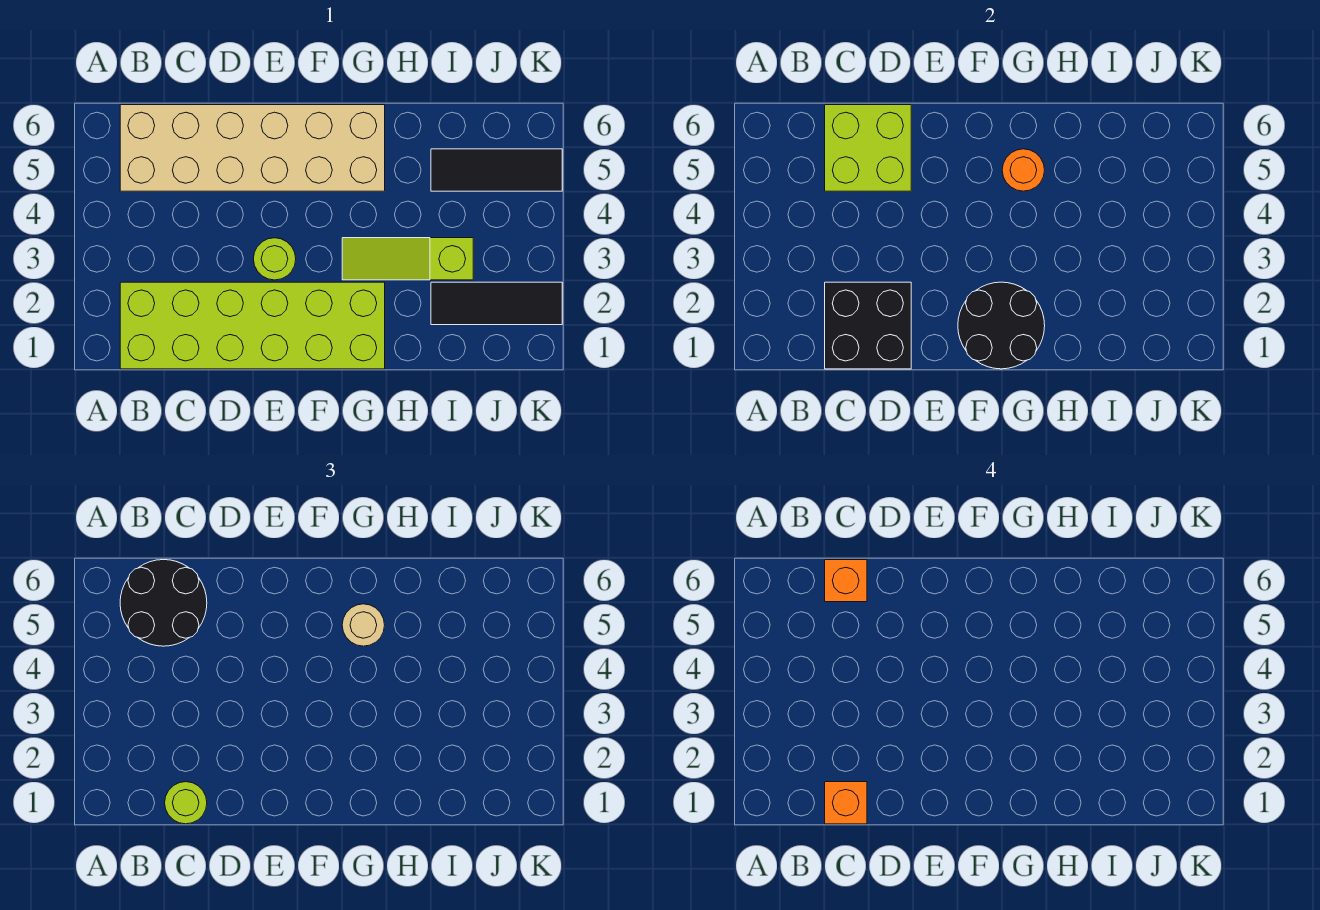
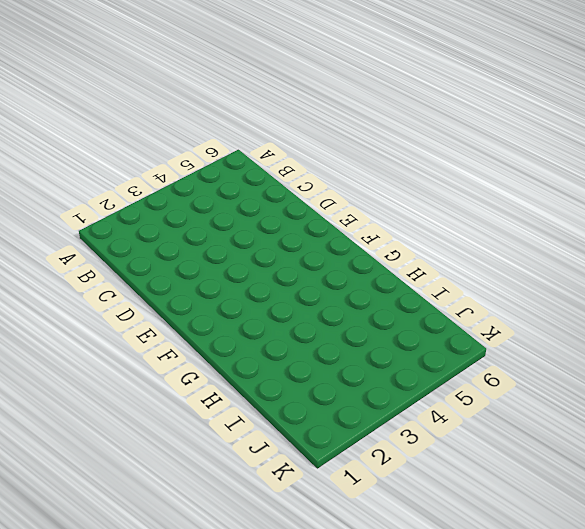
none -> lime 2x6 brick [120,282,385,369]
none -> tan 2x6 brick [120,105,385,191]
none -> lime 1x1 round brick [254,238,296,280]

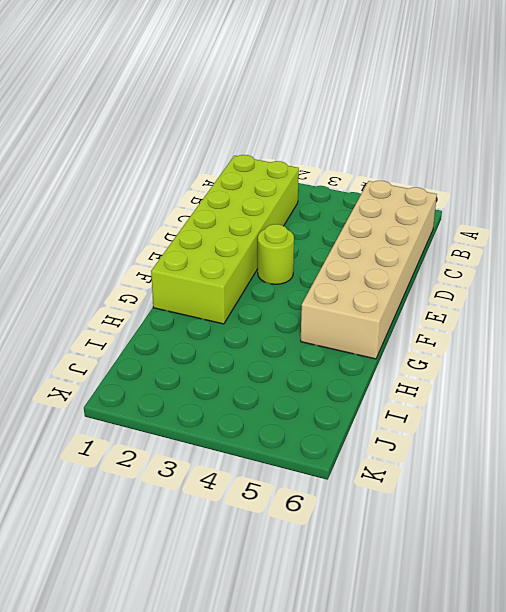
none -> lime 1x3 slope [342,238,473,280]
none -> black 1x3 tile [431,282,562,325]
none -> black 1x3 tile [431,149,562,191]

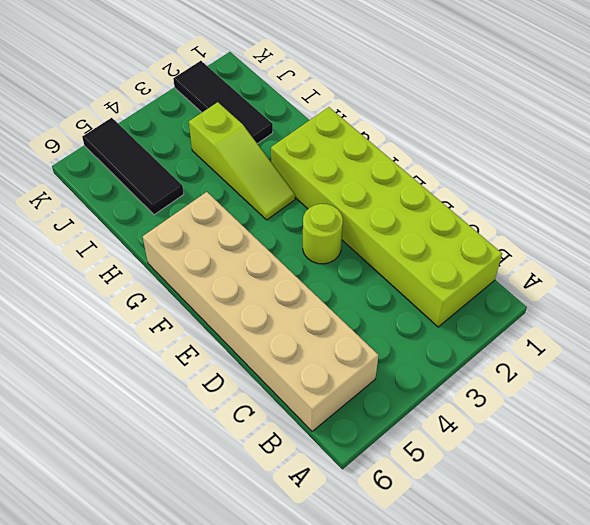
none -> black 2x2 brick [825,282,911,369]
none -> lime 2x2 brick [825,105,911,191]
none -> black 2x2 round brick [958,282,1045,369]

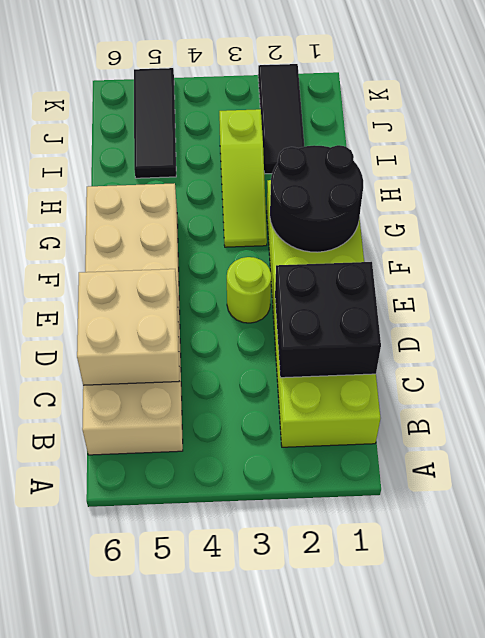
tan 2x2 brick [77,269,180,385] -> lime 2x2 brick [825,105,911,191]
none -> orange 1x1 round brick [1002,149,1045,191]
none -> black 2x2 round brick [120,560,207,646]
none -> lime 1x1 round brick [165,782,207,824]

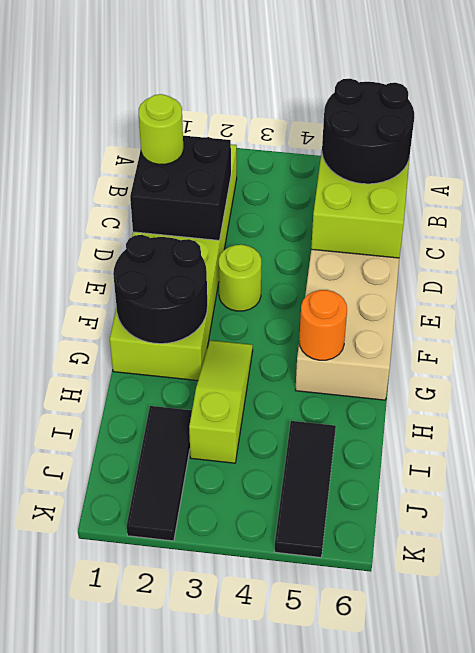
none -> tan 1x1 round brick [342,604,385,646]
none -> orange 1x1 brick [825,782,867,824]
none -> orange 1x1 brick [825,560,867,602]

